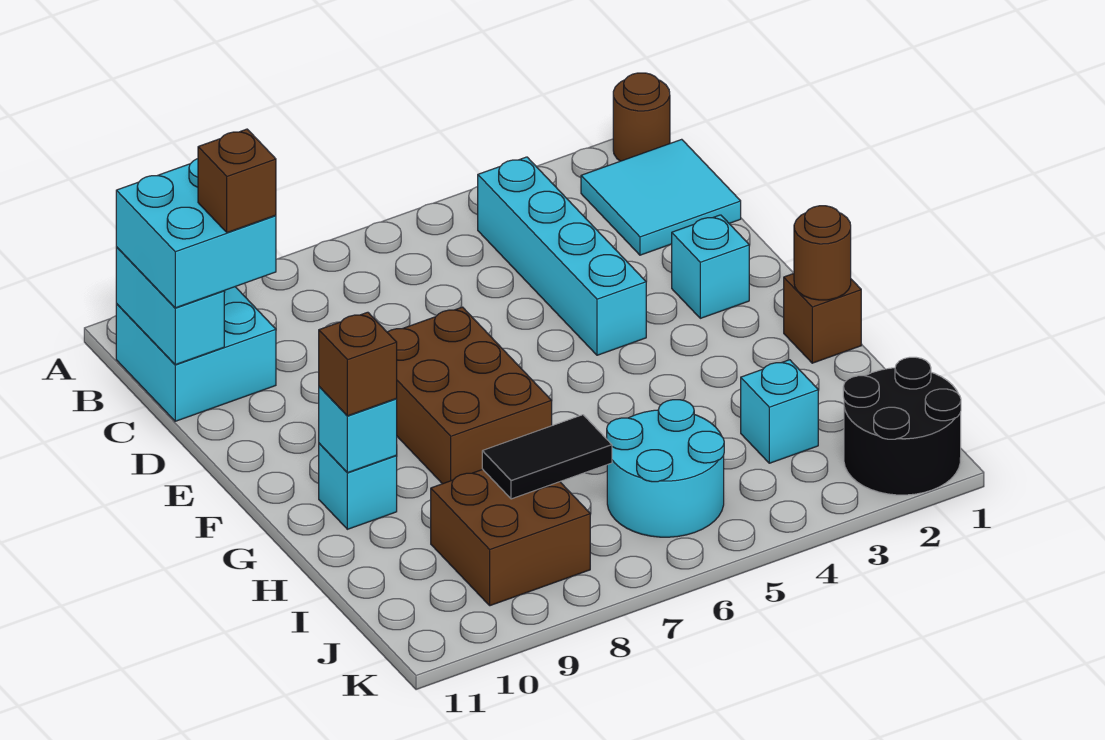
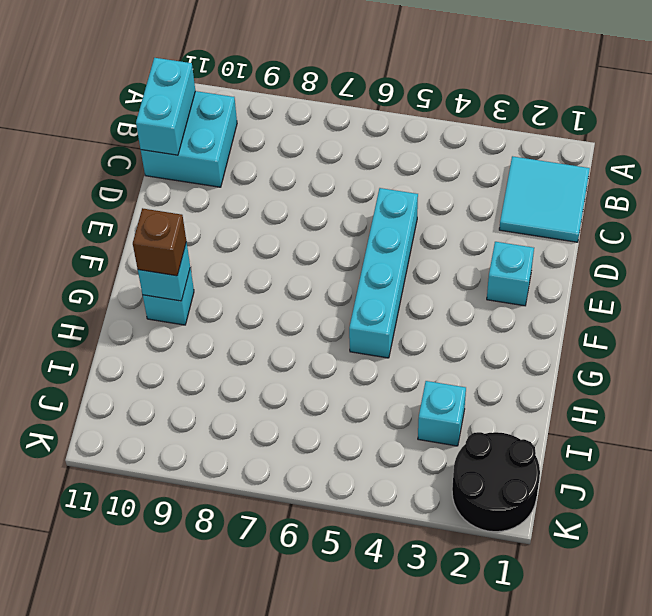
cyan 1x4 brick [349,188,418,358] -> cyan 1x4 brick moved to [478,157,646,355]
none -> brown 1x1 round brick [613,73,670,161]
none -> brown 2x3 brick [387,307,552,484]
none -> brown 1x1 brick [784,274,861,363]

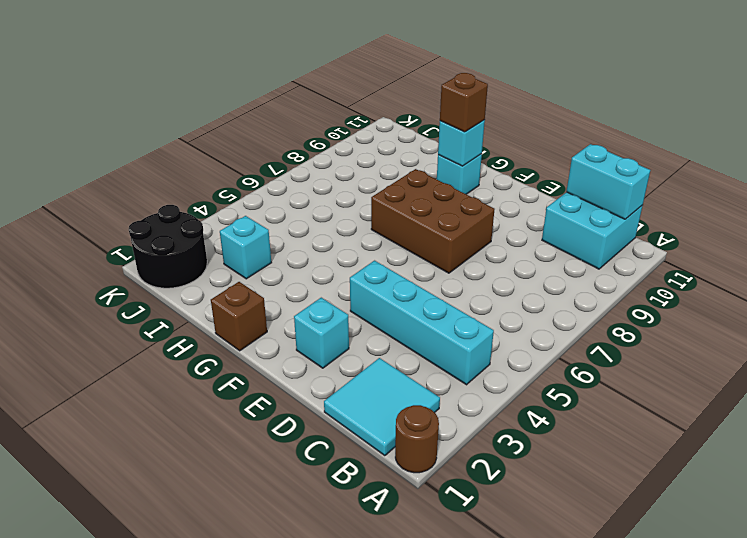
none -> cyan 2x2 round brick [607,400,724,537]
none -> brown 2x2 brick [431,469,590,606]
none -> brown 1x1 round brick [794,206,851,300]

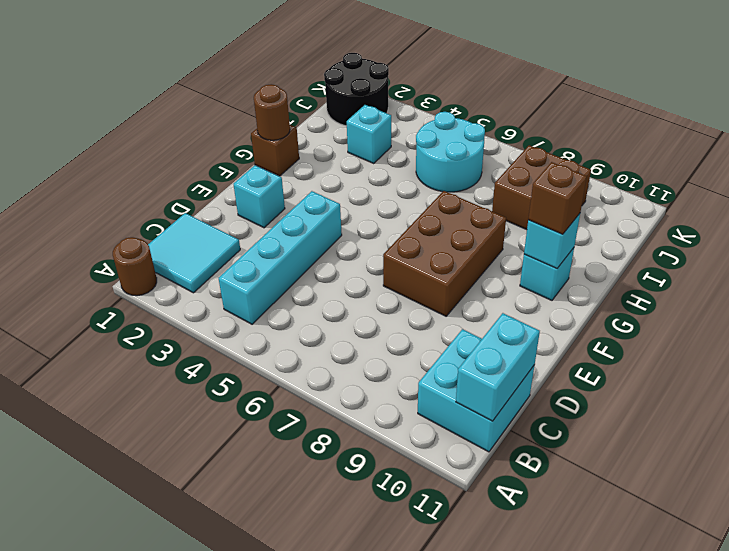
none -> black 1x2 tile [482,415,612,499]
none -> cyan 2x2 brick [116,159,276,308]
none -> brown 1x1 brick [198,129,276,233]

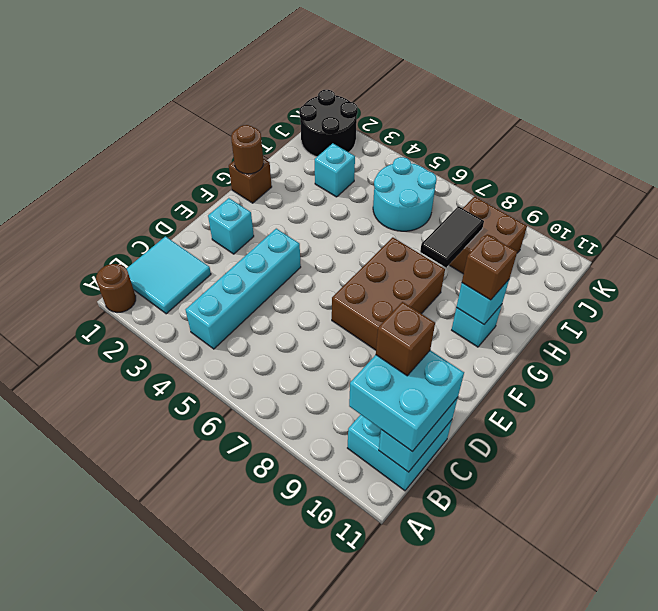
black 1x2 tile [420,206,484,268] -> black 1x2 tile turned to [482,415,612,499]

